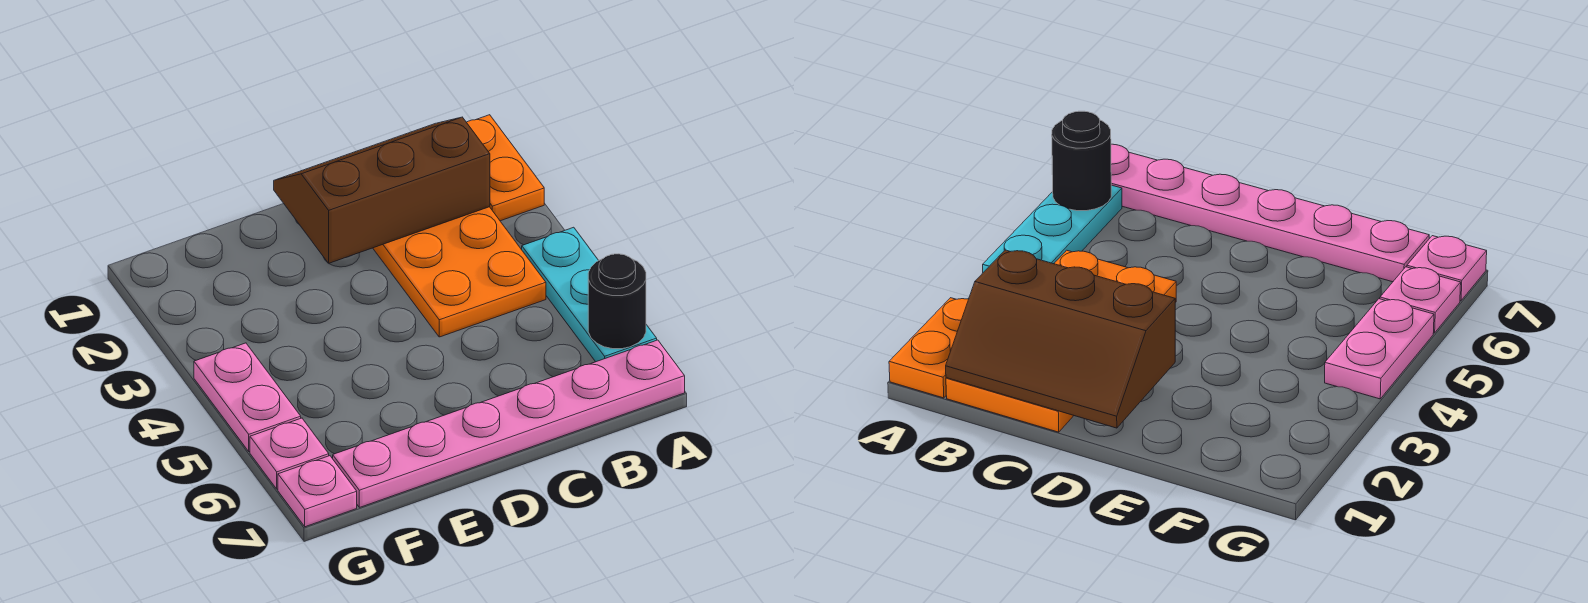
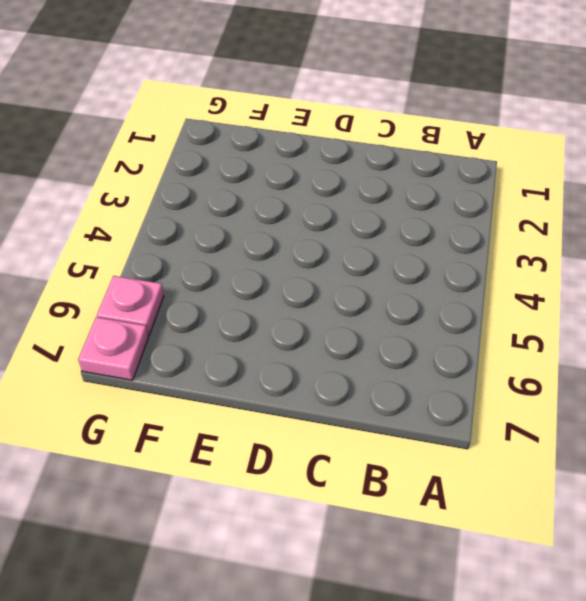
none -> orange 1x2 plate [467,115,544,221]
none -> cyan 1x3 plate [522,227,657,362]

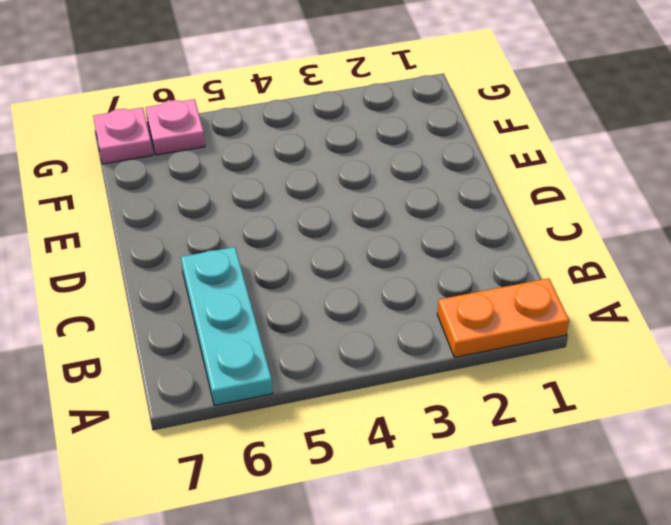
cyan 1x3 plate [181,247,273,405] -> cyan 1x3 plate turned to [522,227,657,362]
none -> pink 1x6 plate [333,340,685,507]
none -> orange 2x4 plate [373,207,546,337]

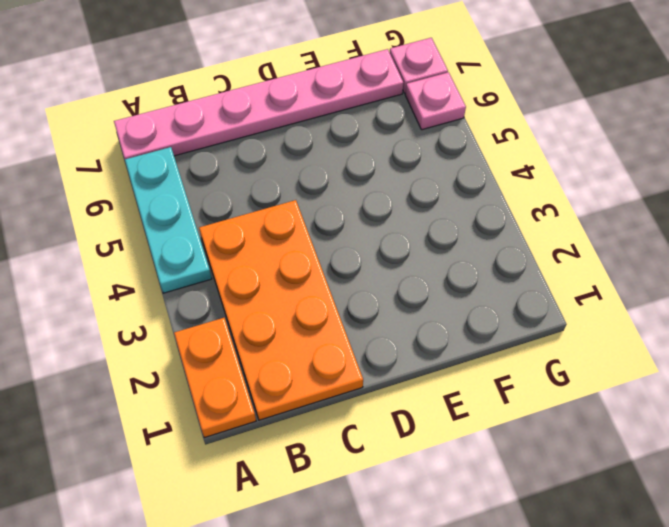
none -> pink 1x2 plate [194,343,301,452]
none -> black 1x1 round brick [588,254,646,349]

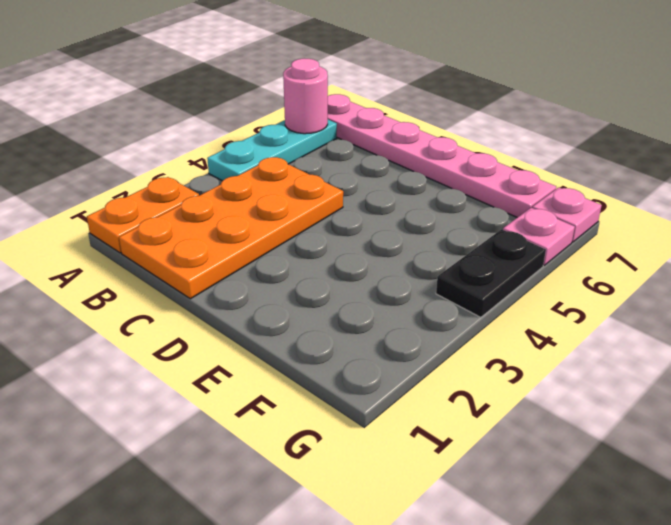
pink 1x1 round brick [283,58,328,134] -> black 1x1 round brick [588,254,646,349]
black 1x2 plate [436,229,546,317] -> pink 1x2 plate [194,343,301,452]
none -> brown 2x3 slope [274,117,490,263]

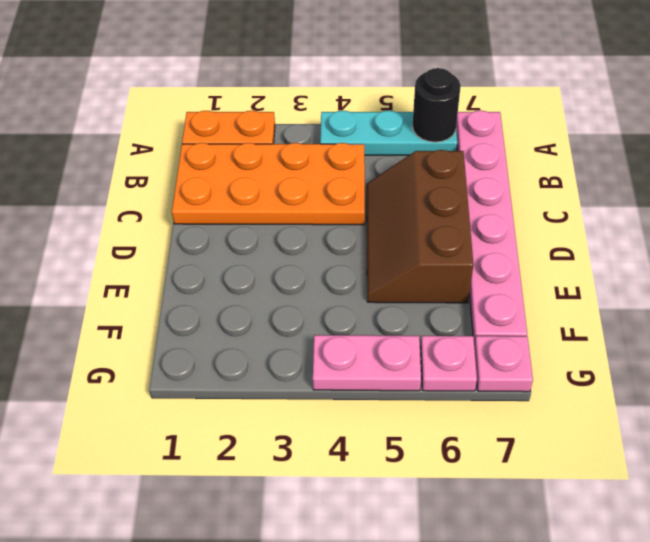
brown 2x3 slope [367,150,474,303] -> brown 2x3 slope moved to [274,117,490,263]

